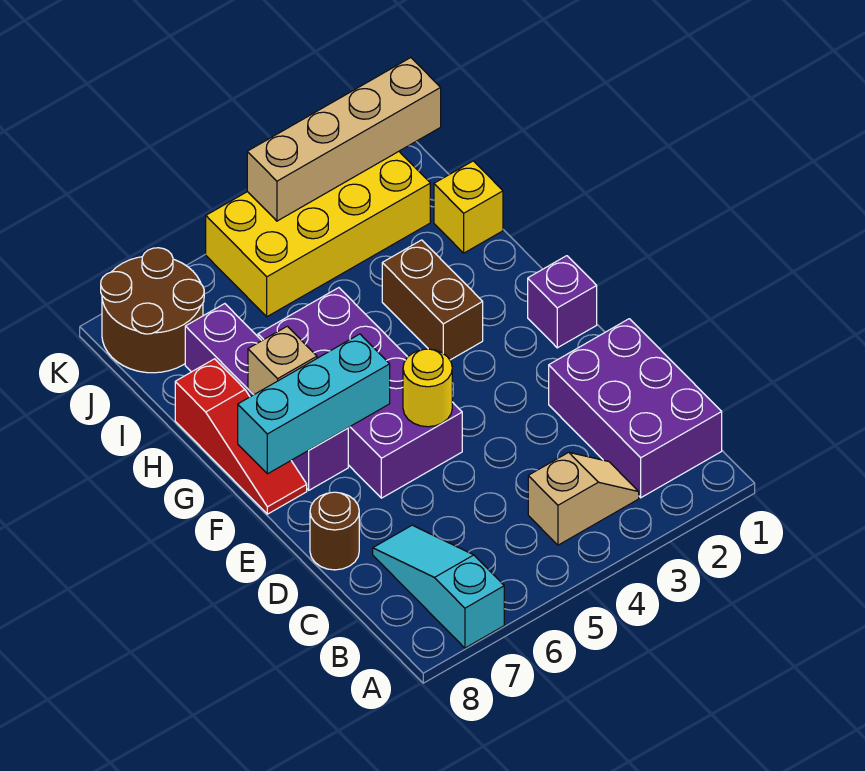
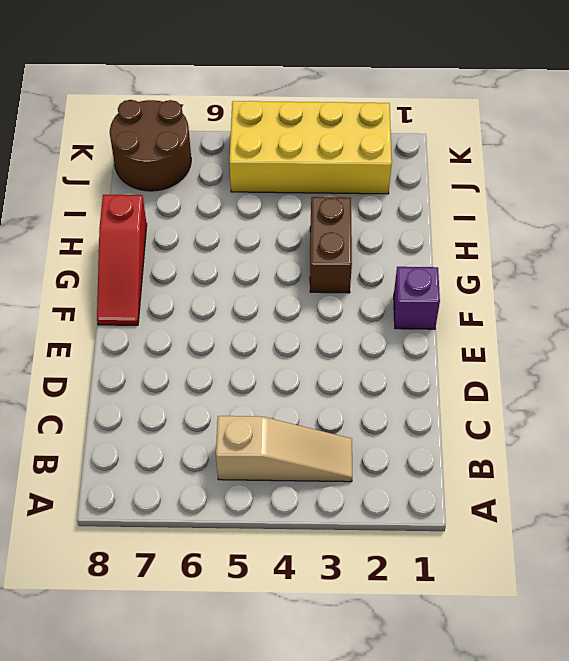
tan 1x3 slope [216,416,352,482] -> tan 1x2 slope [528,452,639,545]
none -> cyan 1x3 slope [373,525,504,648]
none -> purple 2x3 brick [549,319,722,498]
none -> brown 1x1 round brick [310,492,359,570]

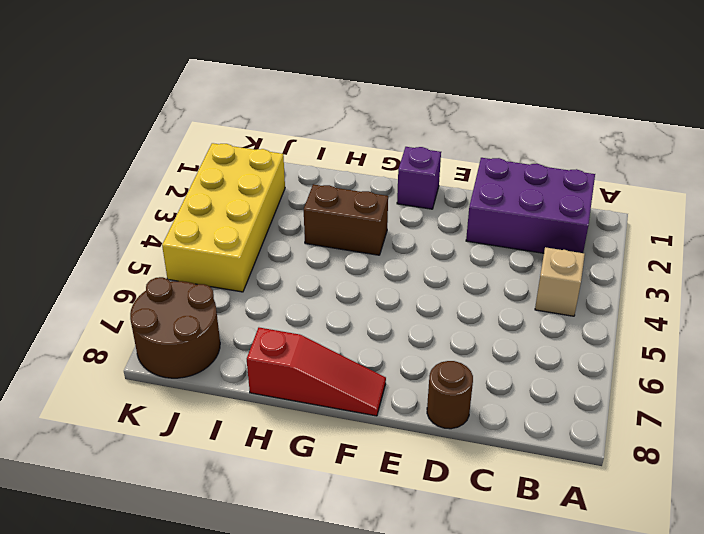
none -> cyan 1x3 slope [373,525,504,648]
none -> purple 2x4 brick [258,288,462,498]
none -> purple 1x4 brick [185,304,348,490]

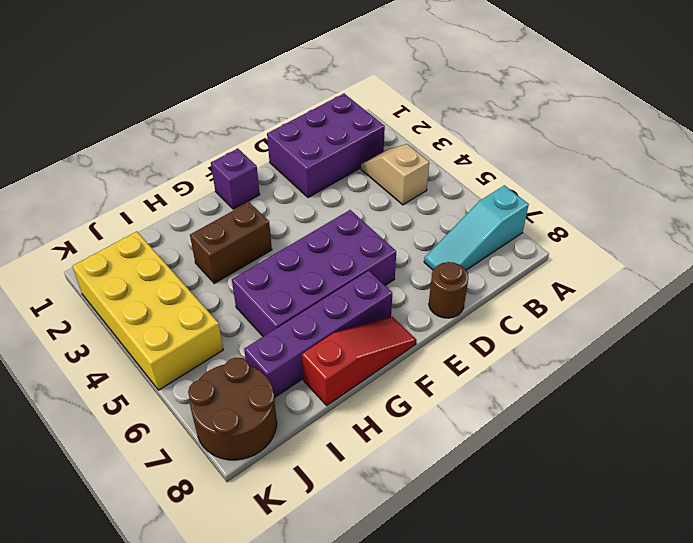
none -> yellow 1x1 brick [434,161,503,253]
none -> yellow 1x1 round brick [403,349,452,427]
none -> cyan 1x3 brick [238,334,390,474]

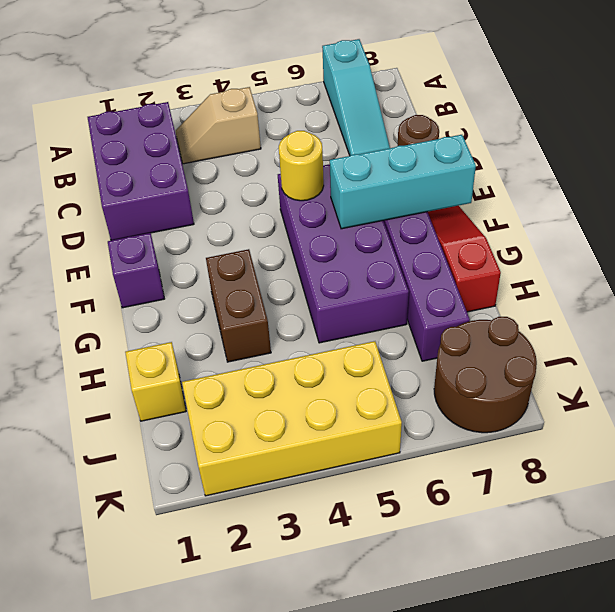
none -> tan 1x1 brick [248,326,317,395]
none -> tan 1x4 brick [247,58,441,221]

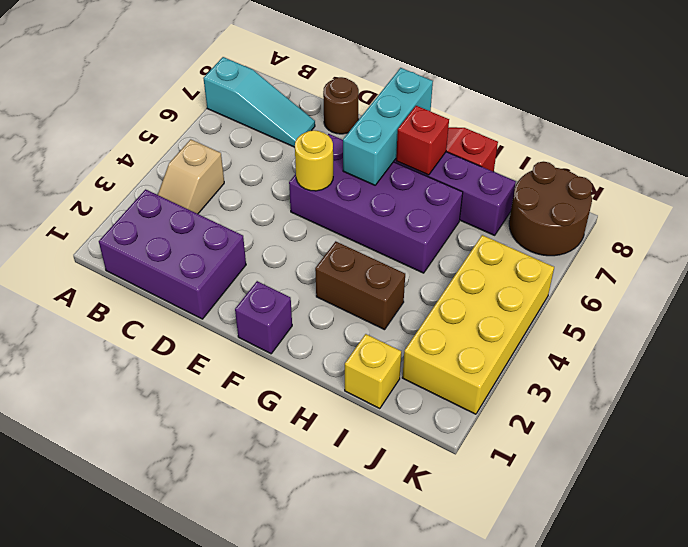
red 1x1 brick [396,106,449,175] -> tan 1x1 brick [248,326,317,395]
none -> tan 1x4 brick [247,58,441,221]

